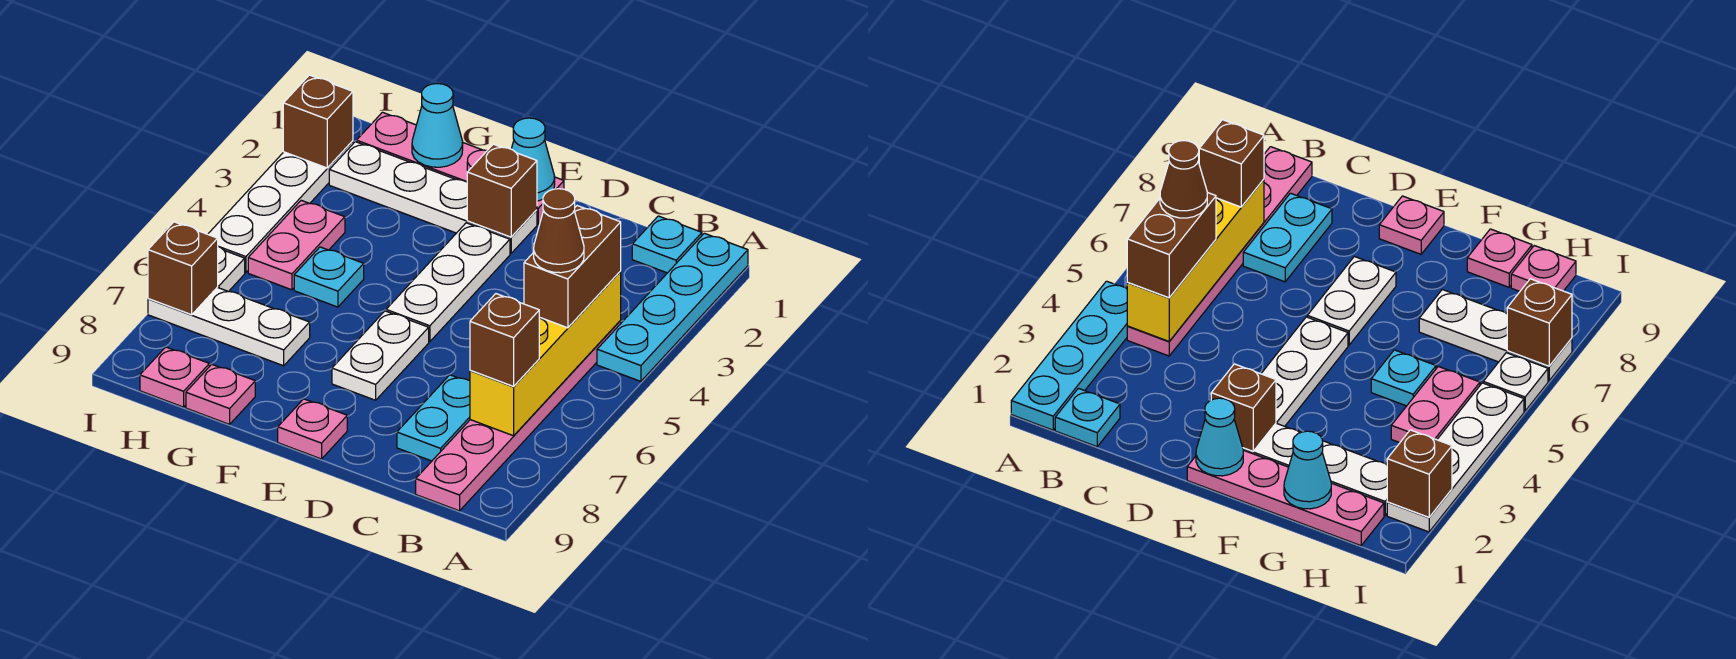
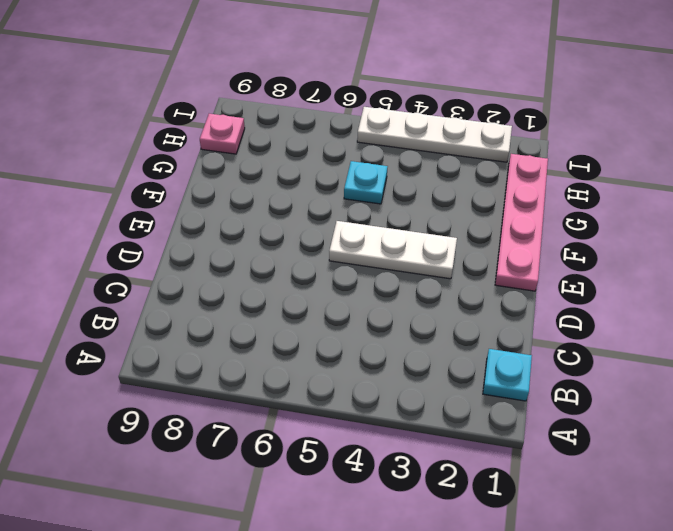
none -> cyan 1x4 plate [597,233,748,381]
none -> pink 1x6 plate [416,321,621,511]
none -> cyan 1x2 plate [397,375,470,461]

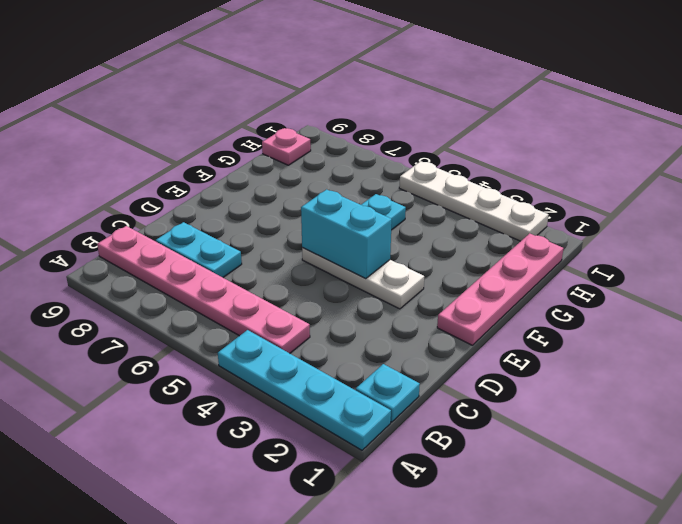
cyan 1x2 brick [301,189,392,279] -> none
none -> white 1x4 plate [329,142,537,254]
none -> white 1x2 plate [332,311,429,400]
none -> pink 1x1 plate [278,399,347,459]

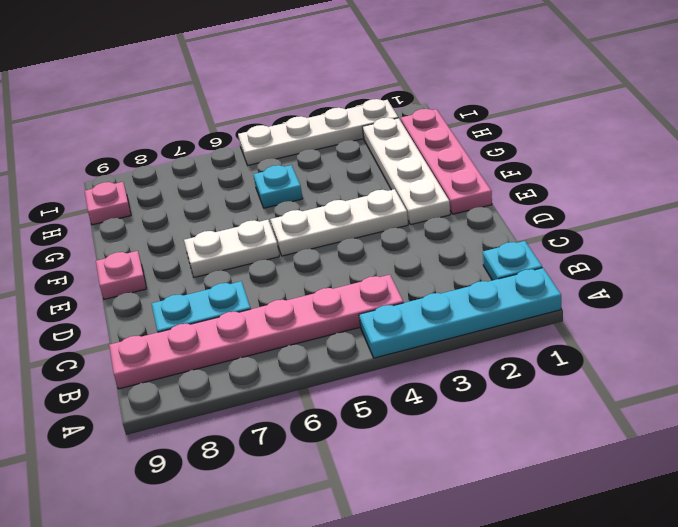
none -> white 1x3 plate [148,287,310,366]
none -> pink 1x1 plate [186,364,255,424]
none -> pink 1x2 plate [248,200,345,290]

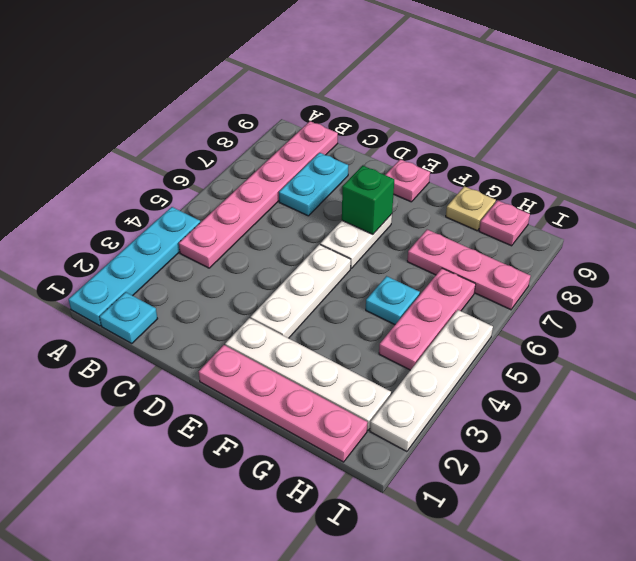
green 1x1 brick [342,166,394,234] -> none
pink 1x3 plate [407,230,531,310] -> white 1x3 plate [148,287,310,366]
tan 1x1 plate [446,186,496,231] -> pink 1x1 plate [186,364,255,424]
pink 1x3 plate [379,268,476,370] -> pink 1x2 plate [248,200,345,290]
none -> white 1x1 plate [218,247,245,292]
none -> yellow 1x4 brick [470,271,621,436]
none -> cyan 1x1 cone [511,118,555,201]

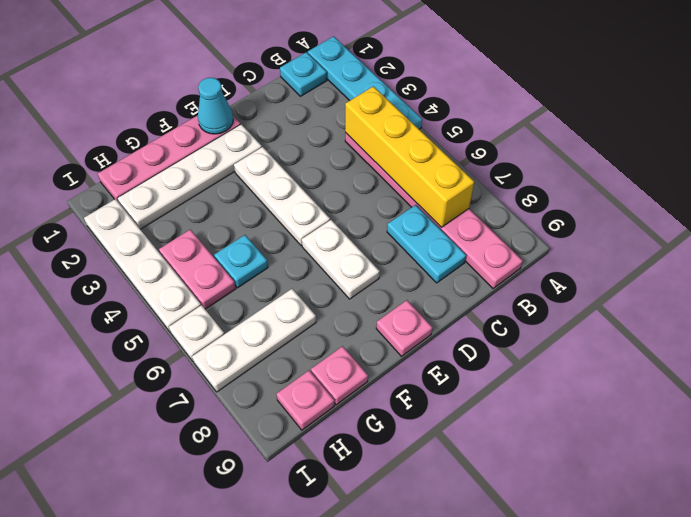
none -> brown 1x1 brick [467,144,537,237]
none -> cyan 1x1 cone [412,84,463,167]
none -> brown 1x1 brick [283,75,353,168]

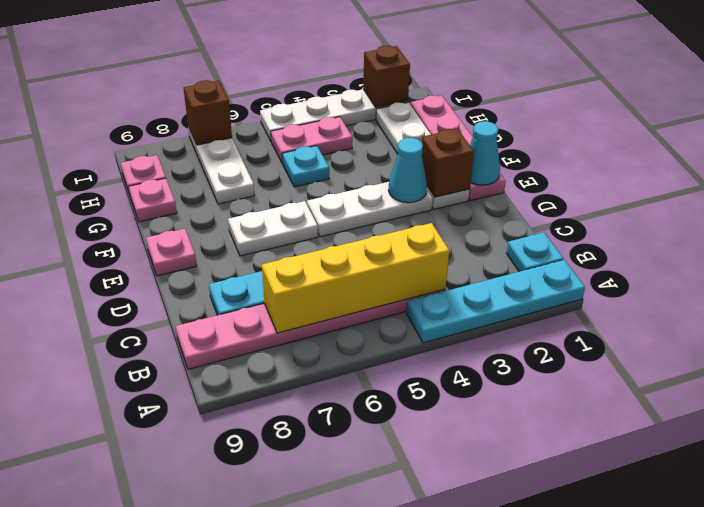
cyan 1x1 cone [388,138,427,203] -> cyan 1x1 cone moved to [412,84,463,167]
none -> white 1x1 plate [218,247,245,292]
none -> brown 1x2 brick [524,206,621,328]
none -> brown 1x1 brick [470,294,539,386]

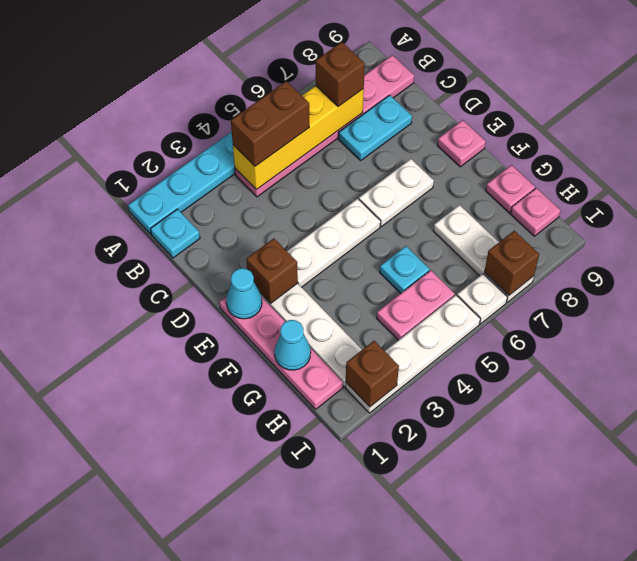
none -> brown 1x1 cone [534,189,584,273]

